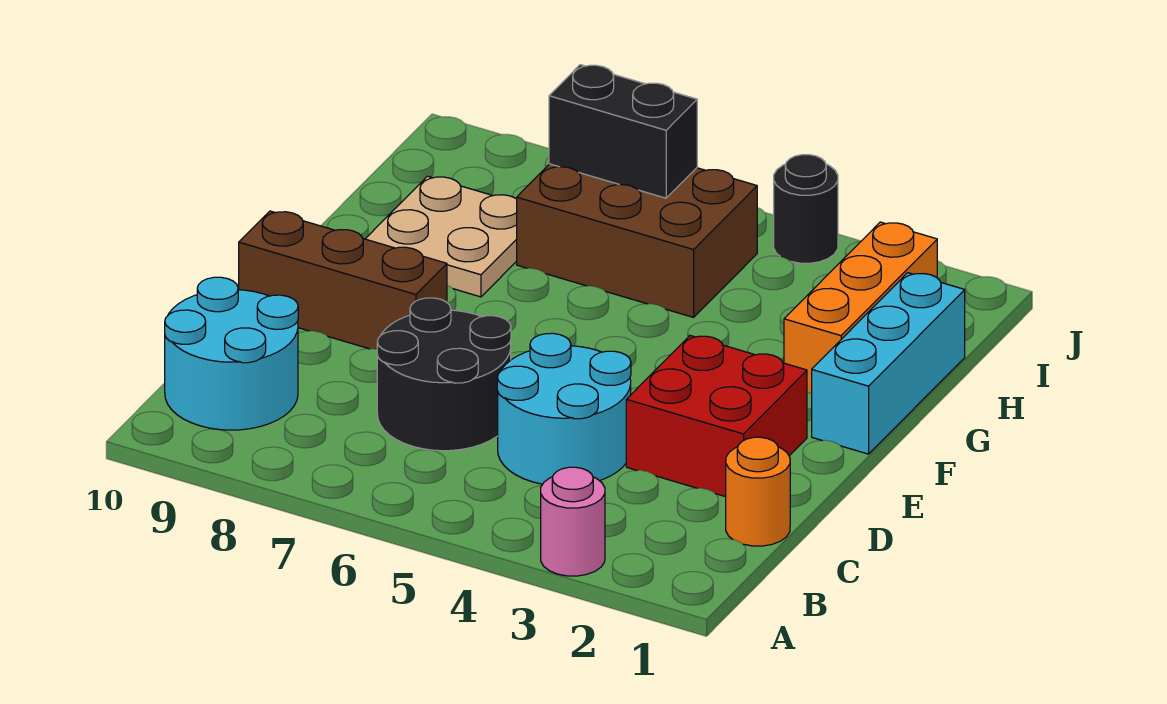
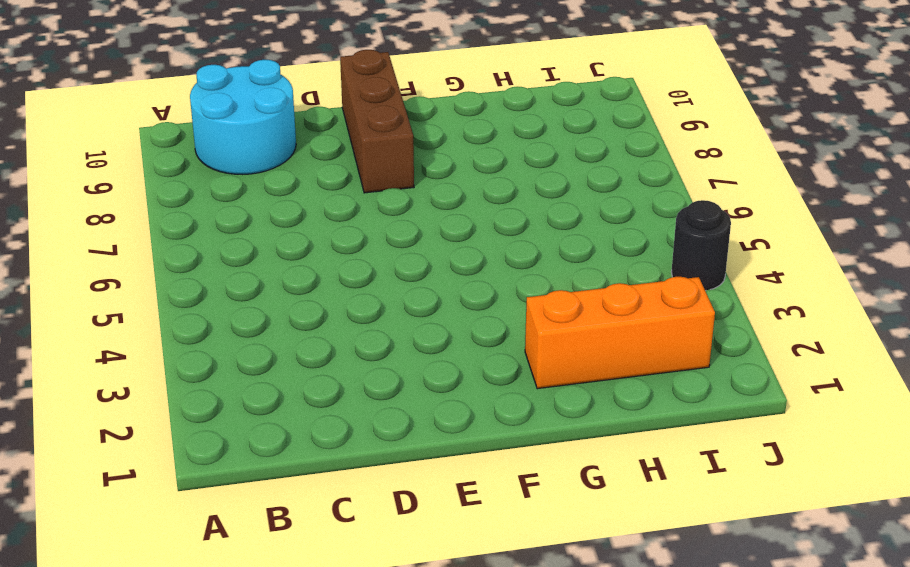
none -> pink 1x1 round brick [541,467,605,576]
none -> orange 1x1 round brick [726,437,790,546]
none -> cyan 2x2 round brick [497,333,631,484]

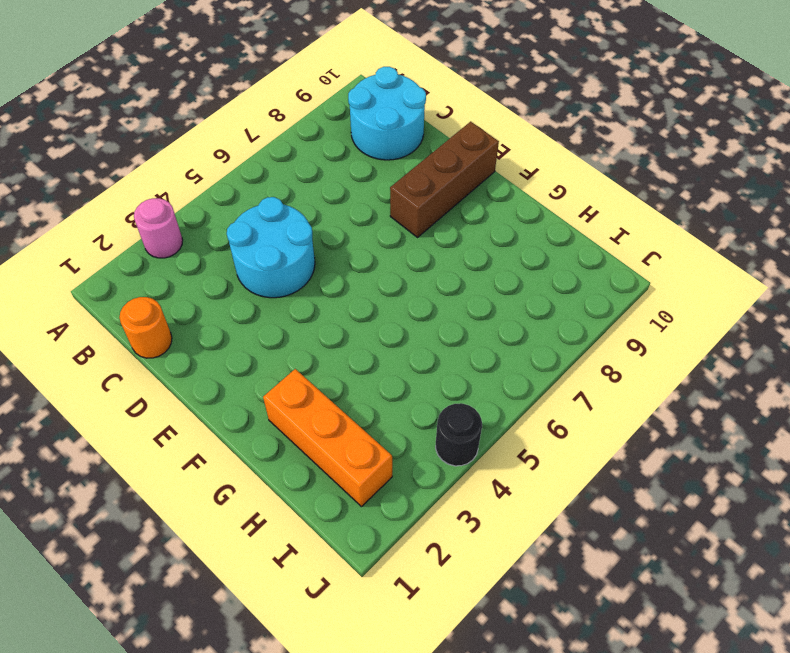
none -> black 2x2 round brick [377,298,511,451]
none -> red 2x2 brick [626,336,807,497]
none -> cyan 1x3 brick [812,273,965,454]

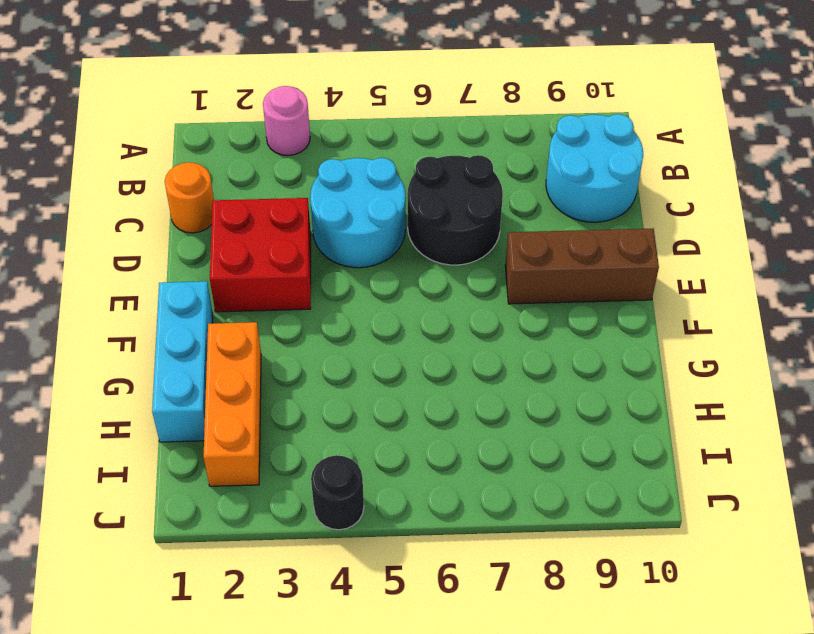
none -> tan 2x2 plate [366,176,517,297]
none -> brown 2x3 brick [517,164,757,317]
none -> black 1x2 brick [549,65,697,198]

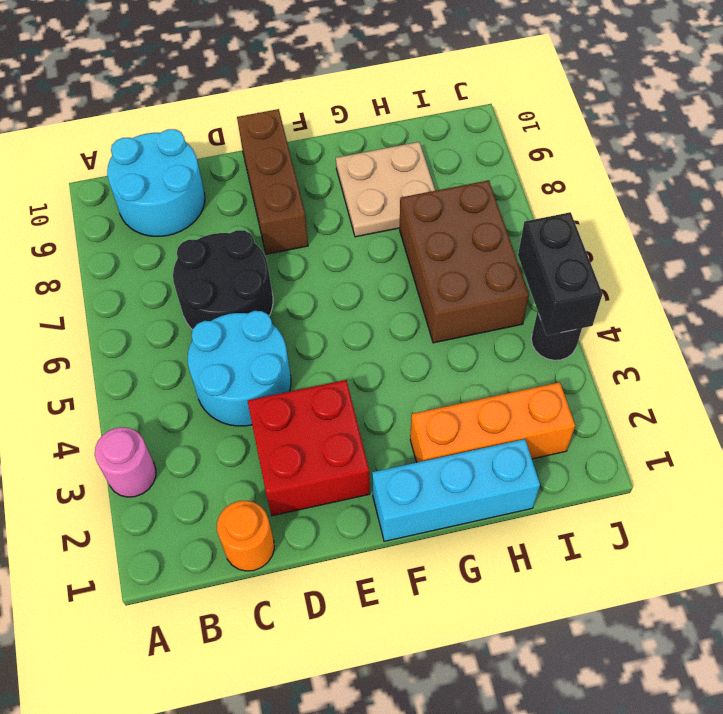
black 1x2 brick [518,212,603,335] -> black 1x2 brick moved to [549,65,697,198]

